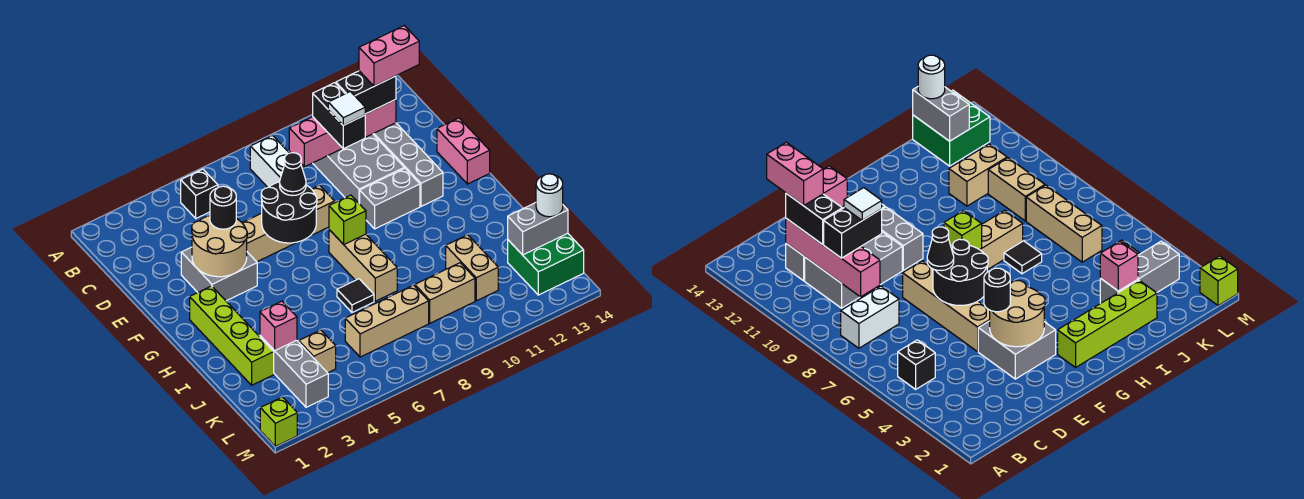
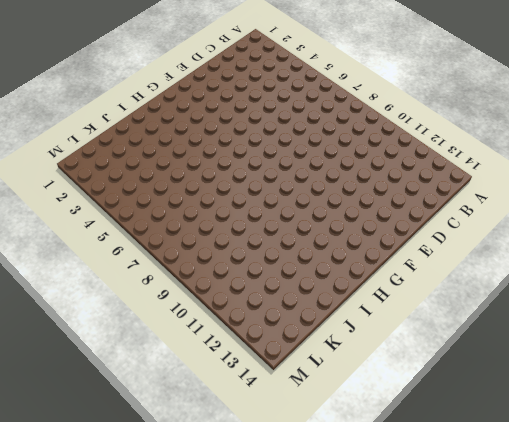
none -> black 1x1 brick [181,169,218,218]
none -> white 1x2 brick [250,136,303,187]
none -> grey 2x3 brick [313,134,404,204]
none -> grey 1x4 brick [373,123,443,206]

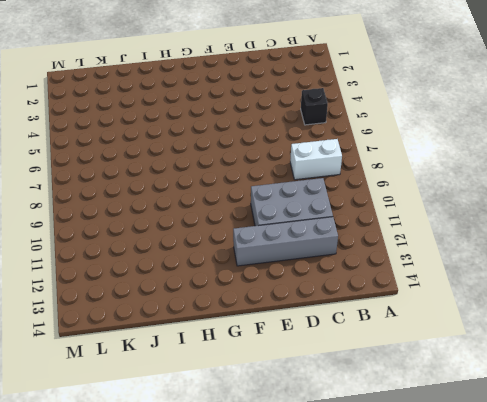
none -> grey 2x2 brick [181,247,257,301]
none -> tan 1x4 brick [243,185,335,262]
none -> pink 1x2 brick [437,118,490,184]
none -> grey 1x2 brick [360,168,420,229]

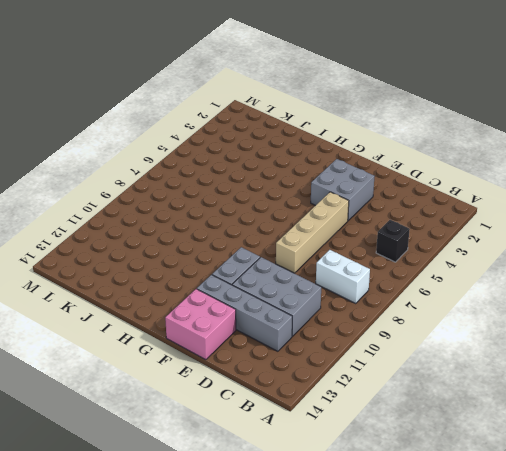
pink 2x2 brick [165,289,236,360] -> pink 1x2 brick [437,118,490,184]
none -> lime 1x4 brick [190,286,274,385]
none -> tan 1x3 brick [329,230,397,301]
none -> black 1x1 tile [337,279,374,312]
none -> grey 1x3 brick [260,336,328,407]

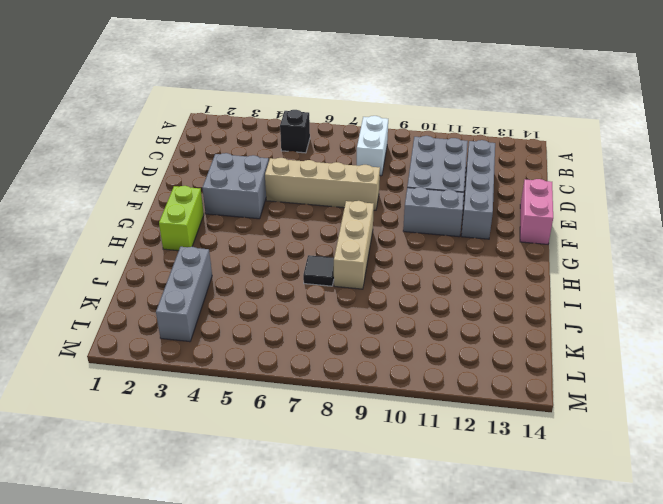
lime 1x2 brick [159,186,204,251] -> lime 1x4 brick [190,286,274,385]
none -> tan 1x2 brick [446,235,498,301]
none -> tan 1x1 brick [299,330,336,373]
none -> tan 1x3 brick [345,285,429,357]
none -> tan 1x2 brick [415,263,475,323]

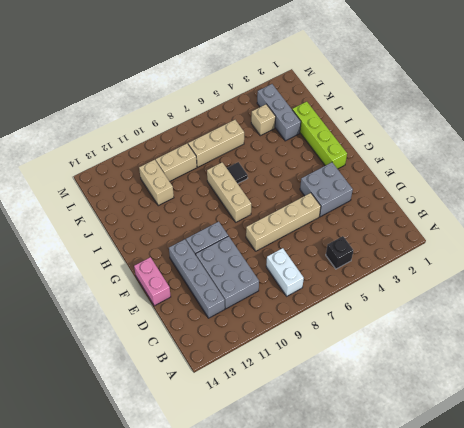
none -> green 2x2 brick [508,233,584,295]
none -> lime 1x1 brick [260,397,297,446]
none -> pink 1x4 brick [289,100,396,167]
none -> tan 2x2 round brick [192,216,247,277]

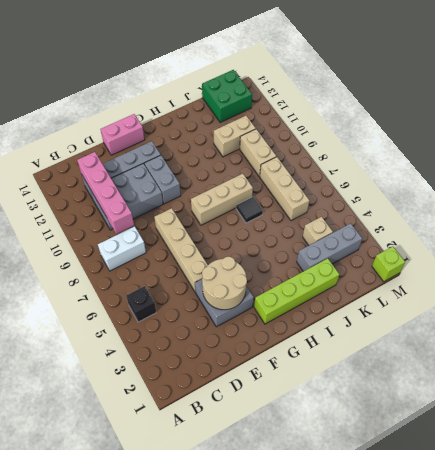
none -> black 2x2 round brick [261,182,317,243]
none -> lime 1x1 brick [329,195,366,244]
none -> pink 1x1 brick [260,301,297,351]
none -> grey 1x2 brick [508,203,568,255]

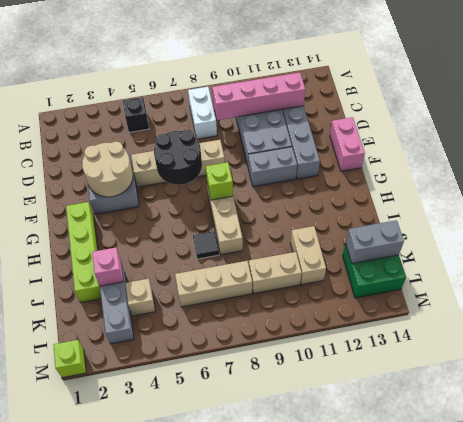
none -> black 1x2 brick [313,83,365,149]
none -> black 1x2 brick [336,71,396,114]
none -> black 1x1 round brick [210,186,236,229]
none -> black 1x1 cone [280,153,306,196]

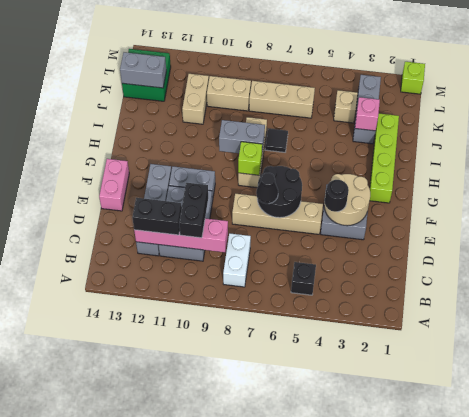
grey 1x2 brick [219,120,265,153] -> none
none -> white 1x1 round brick [536,174,563,217]
none -> pink 1x2 brick [359,26,419,86]
none -> white 1x1 tile [328,91,365,125]

